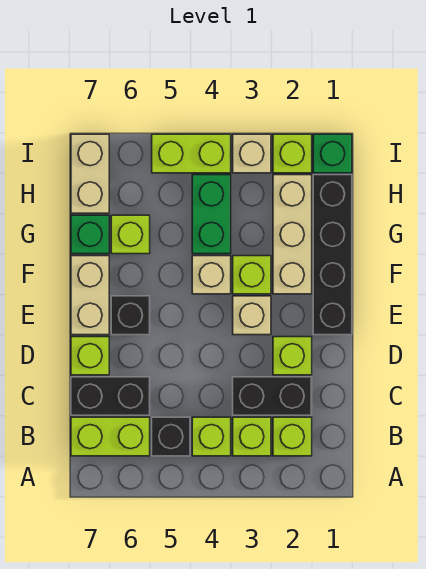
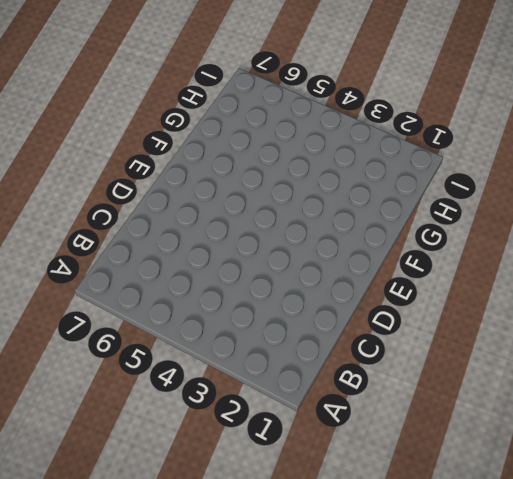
none -> lime 1x1 brick [273,417,312,456]
none -> lime 1x1 brick [233,417,271,456]
none -> lime 1x1 brick [192,417,231,456]

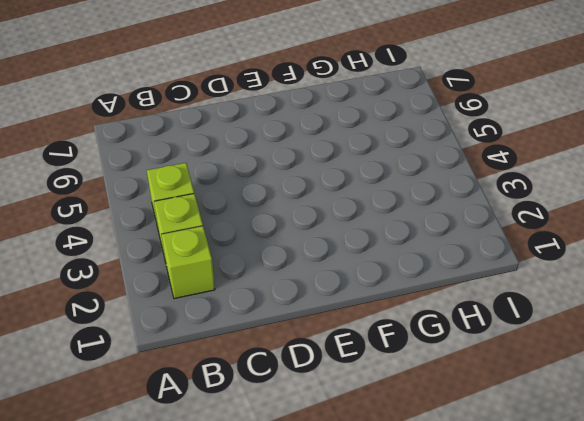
none -> black 1x1 brick [152,417,190,456]
none -> lime 1x2 brick [71,417,150,456]
none -> black 1x2 brick [233,377,312,415]

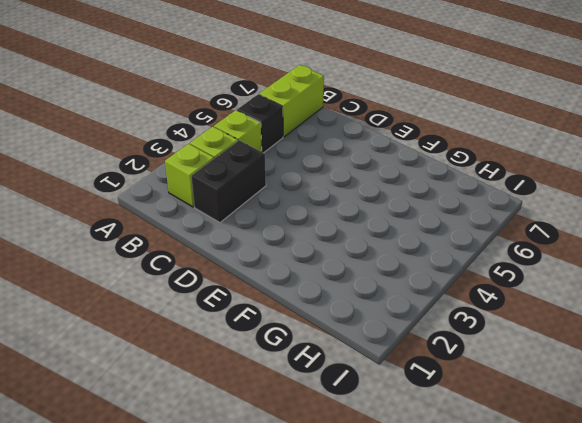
none -> black 1x2 brick [71,377,150,415]
none -> lime 1x1 brick [273,337,312,375]
none -> lime 1x1 brick [71,337,109,375]

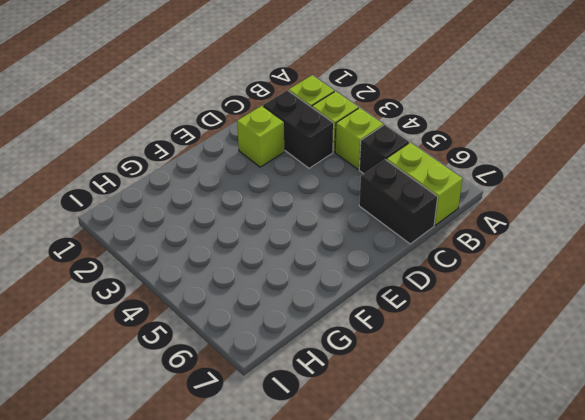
none -> lime 1x1 brick [71,337,109,375]
none -> black 1x4 brick [313,175,352,335]
none -> tan 1x1 brick [233,296,271,335]

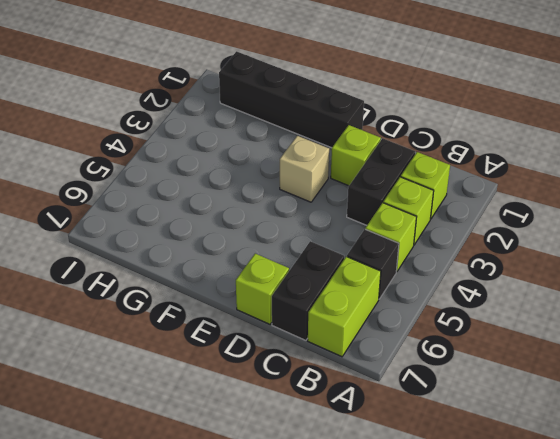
none -> black 1x1 brick [111,296,150,335]
none -> tan 1x2 brick [71,256,109,335]
none -> tan 1x3 brick [273,175,312,294]

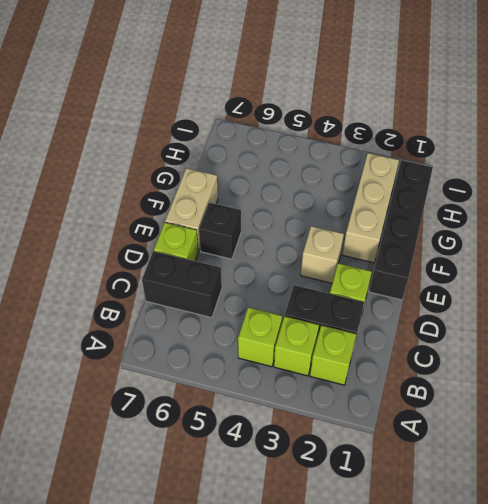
none -> black 1x1 brick [152,417,190,456]
none -> lime 1x2 brick [71,417,150,456]
none -> lime 1x1 brick [233,256,271,294]

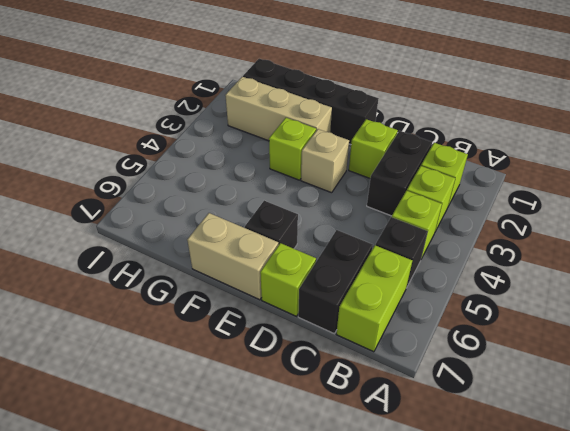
none -> tan 1x1 brick [192,256,231,294]
none -> green 1x2 brick [192,175,231,254]
none -> lime 1x1 brick [111,215,150,254]

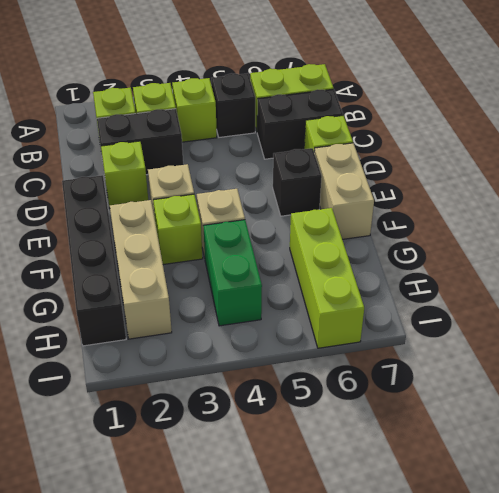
lime 1x3 brick [290,208,364,348] -> lime 1x1 brick [111,215,150,254]
none -> green 1x1 brick [71,215,109,254]
none -> tan 1x2 brick [71,134,109,213]
none -> green 1x1 brick [313,134,352,173]

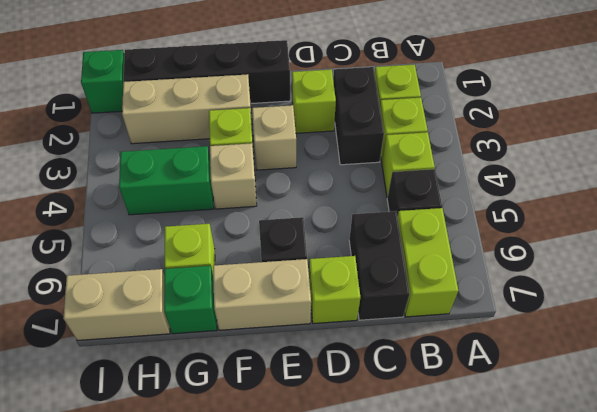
none -> lime 1x1 brick [273,134,312,173]
none -> tan 1x1 brick [233,134,271,173]
none -> lime 1x2 brick [152,134,231,173]

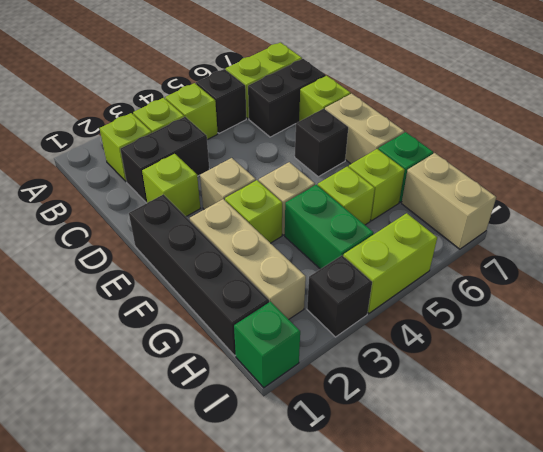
lime 1x1 brick [318,166,375,225] -> lime 1x1 brick moved to [273,134,312,173]
black 1x1 brick [307,255,372,337] -> tan 1x1 brick [233,134,271,173]

